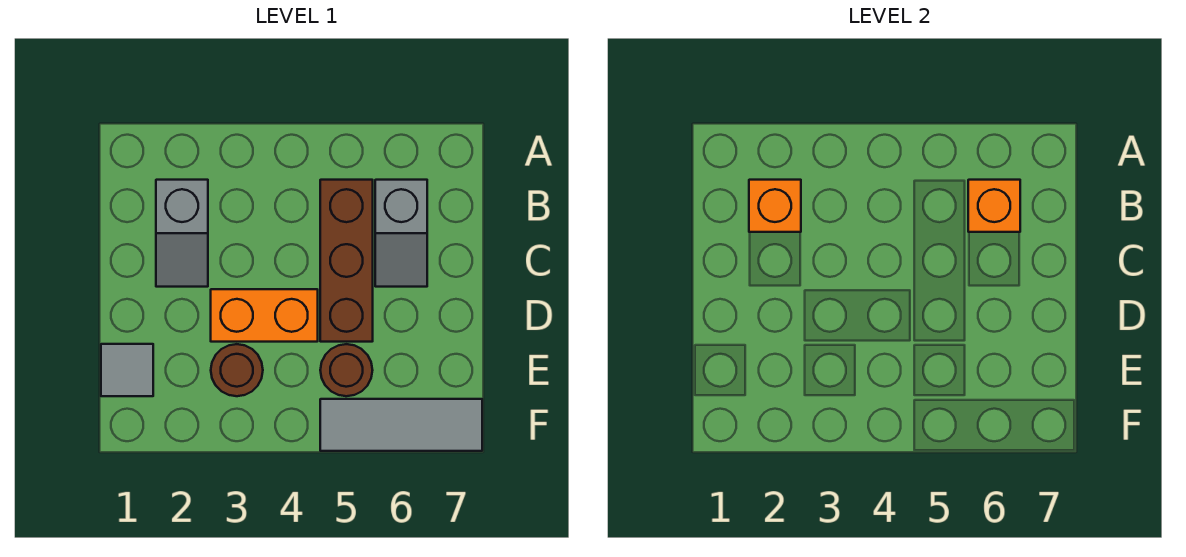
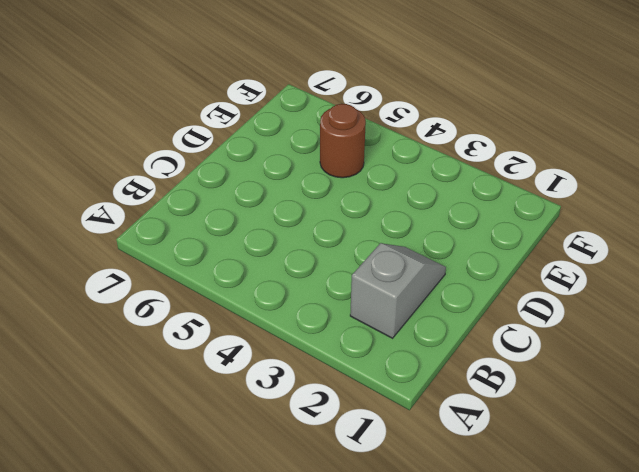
none -> brown 1x3 brick [320,180,373,342]
none -> grey 1x2 slope [375,180,427,287]

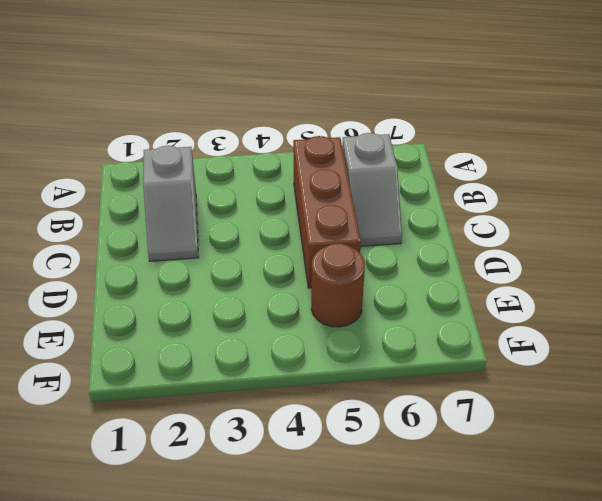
none -> orange 1x2 brick [211,289,318,342]
none -> grey 1x1 tile [101,344,153,396]

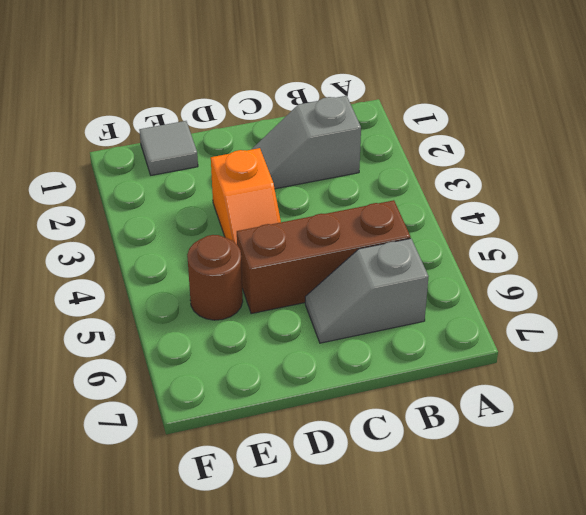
orange 1x2 slope [211,148,281,244] -> orange 1x2 brick [211,289,318,342]
none -> brown 1x1 round brick [211,344,263,396]
none -> grey 1x3 tile [320,399,482,451]

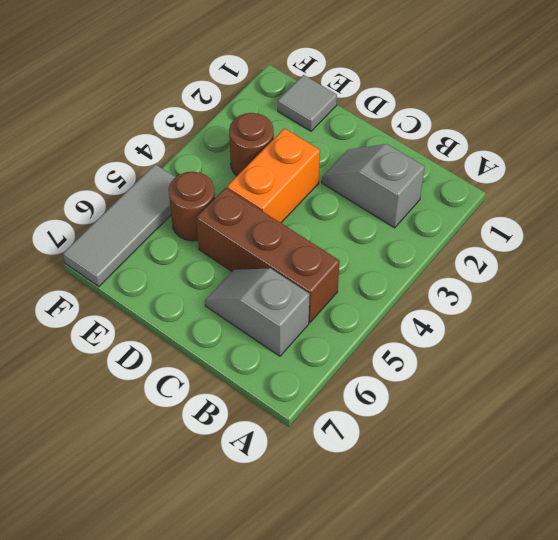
none -> orange 1x1 brick [749,180,801,232]
none -> orange 1x1 brick [968,180,1020,232]

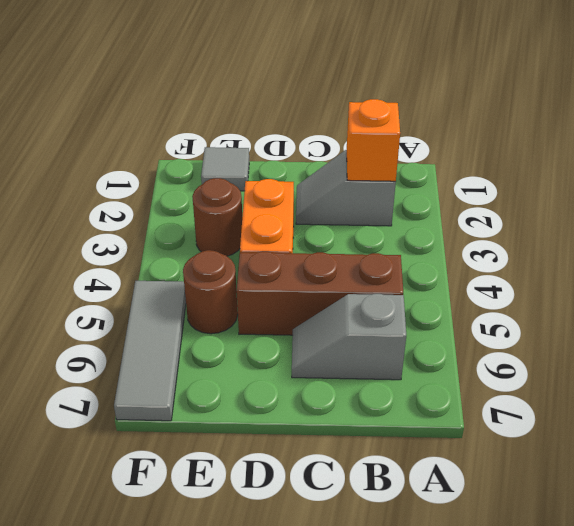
none -> orange 1x1 brick [968,180,1020,232]

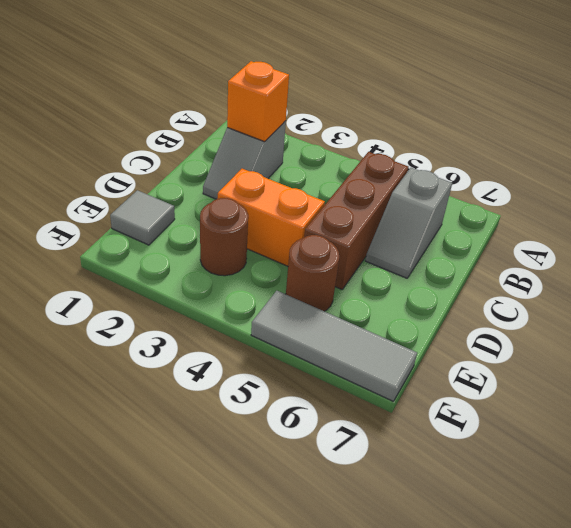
none -> orange 1x1 brick [968,180,1020,232]

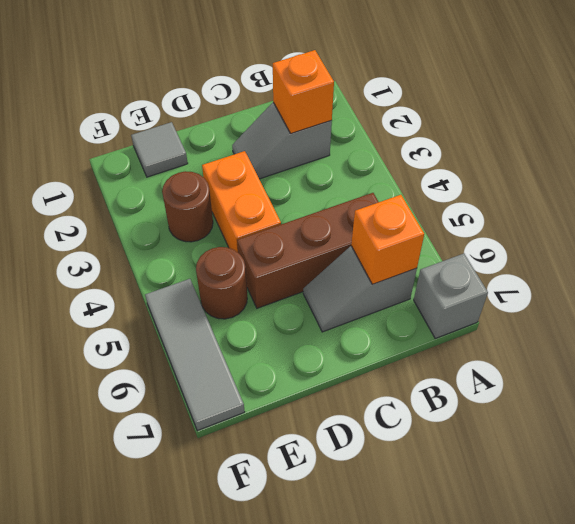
grey 1x1 brick [414,254,488,338] -> none

